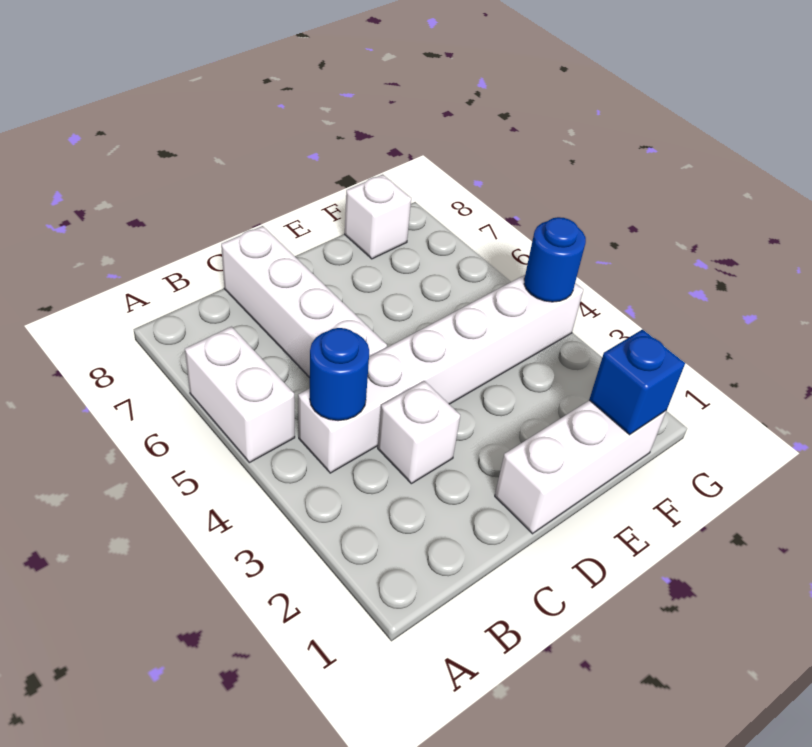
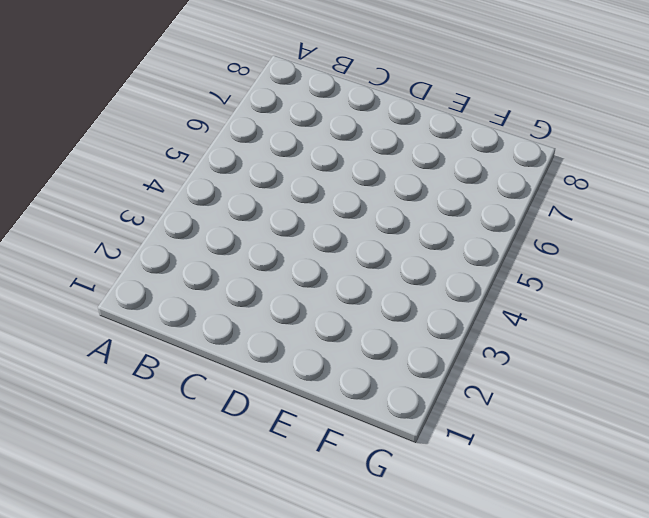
none -> white 1x2 brick [185,327,295,463]
none -> white 1x6 brick [298,275,583,473]

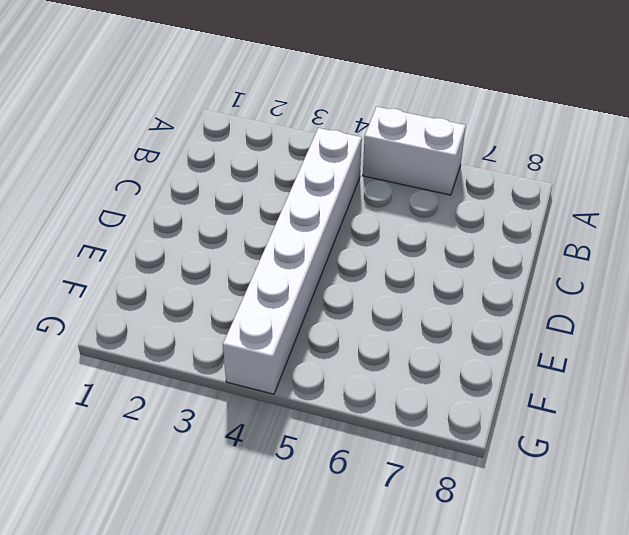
none -> white 1x1 brick [378,381,460,484]
none -> white 1x4 brick [221,226,387,378]

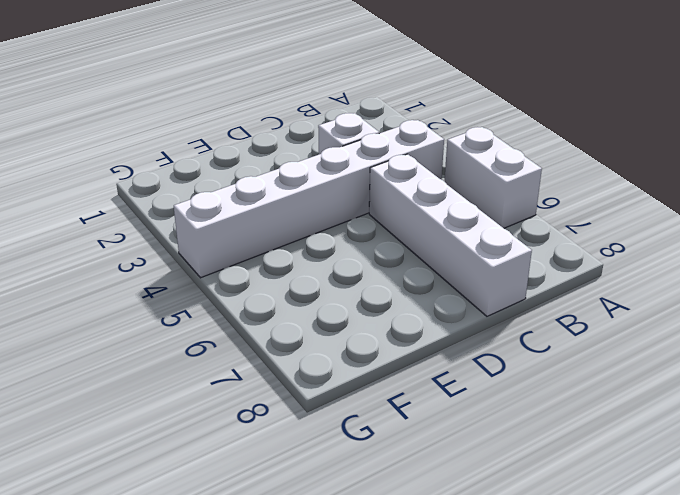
none -> white 1x3 brick [495,400,666,534]
none -> white 1x1 brick [345,175,411,259]

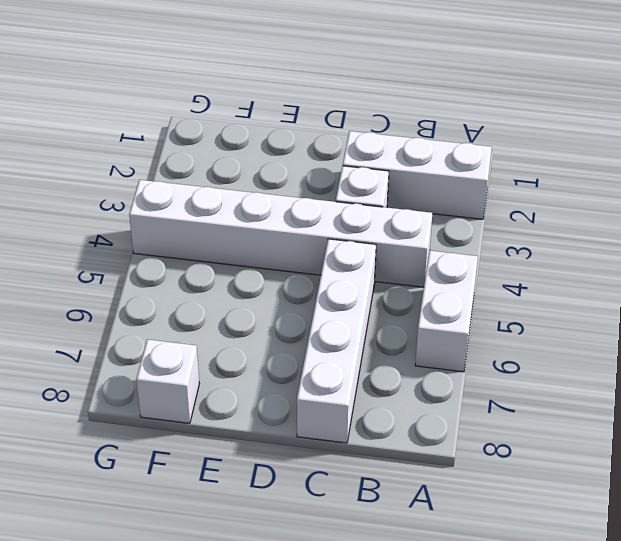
white 1x3 brick [343,131,492,219] -> white 1x3 brick moved to [495,400,666,534]
none -> blue 1x1 round brick [310,328,369,421]
none -> blue 1x1 brick [589,329,685,435]

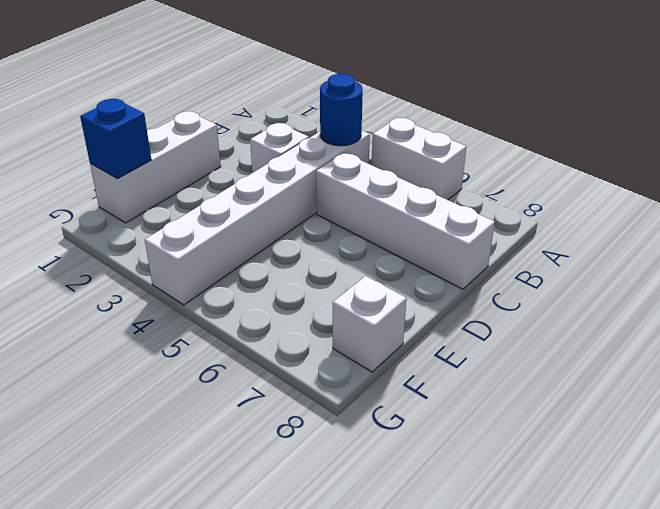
none -> blue 1x1 round brick [524,217,586,302]

